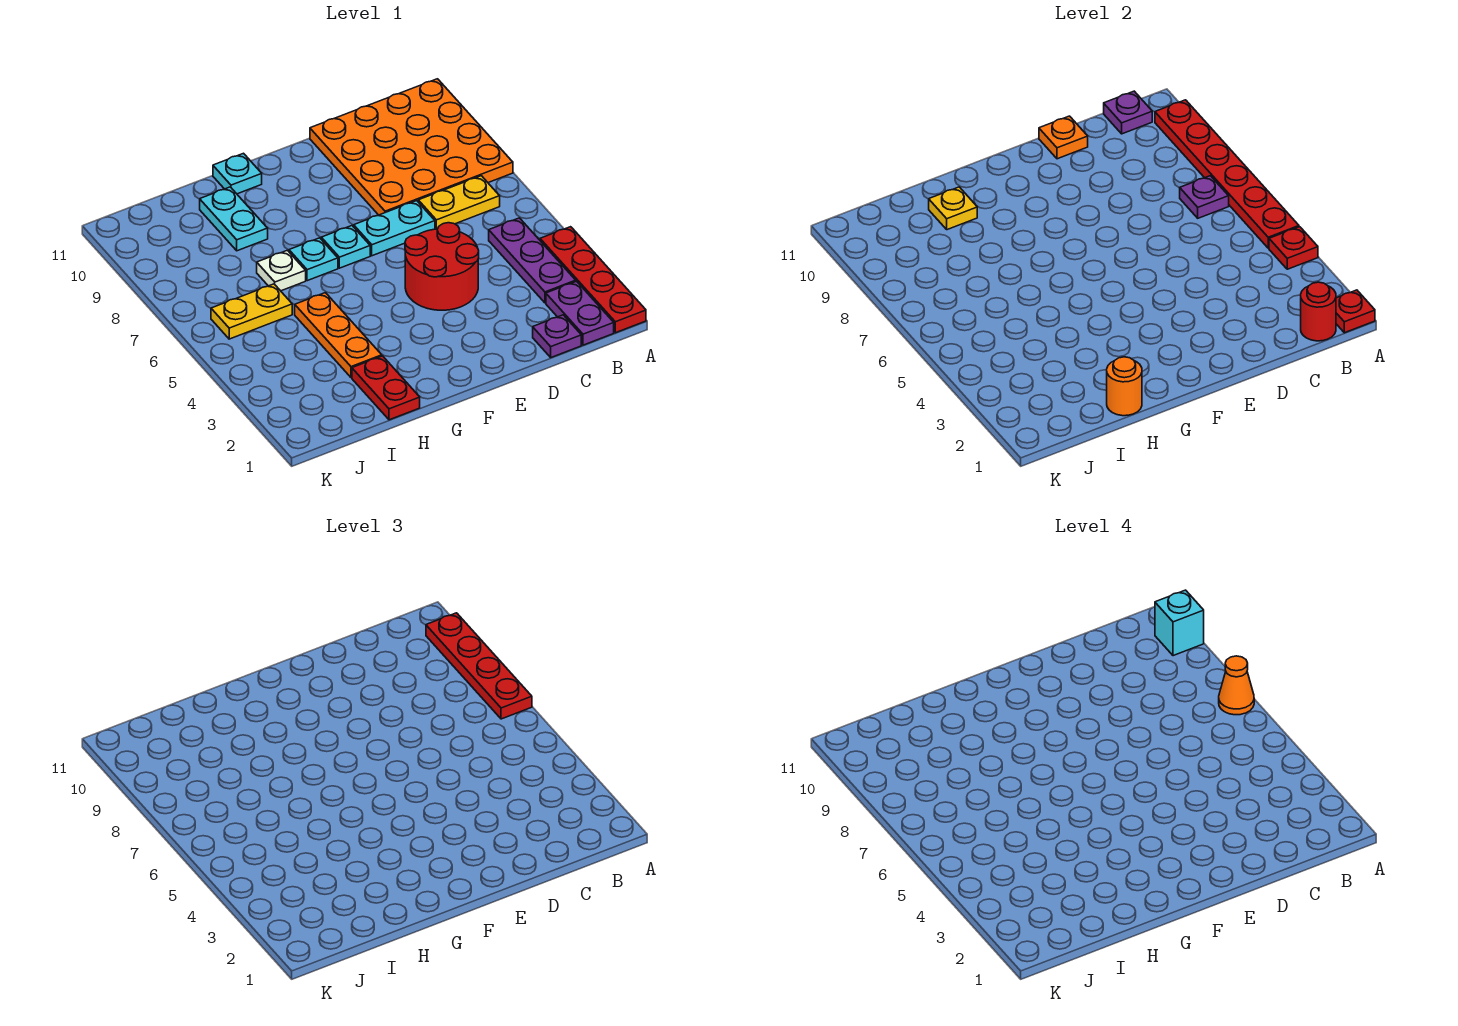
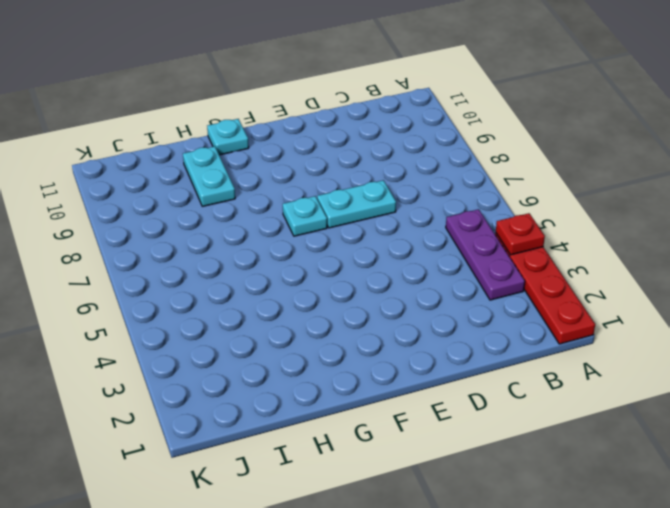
none -> orange 4x4 plate [310,79,513,215]
none -> purple 1x2 plate [546,281,614,345]
none -> yellow 1x2 plate [418,176,500,229]

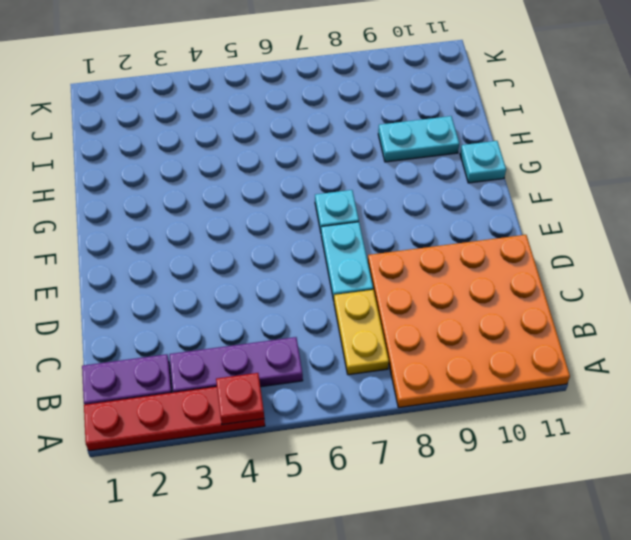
none -> purple 1x1 plate [533,315,581,357]
none -> red 2x2 round brick [405,223,479,310]
none -> cyan 1x1 plate [289,238,338,281]

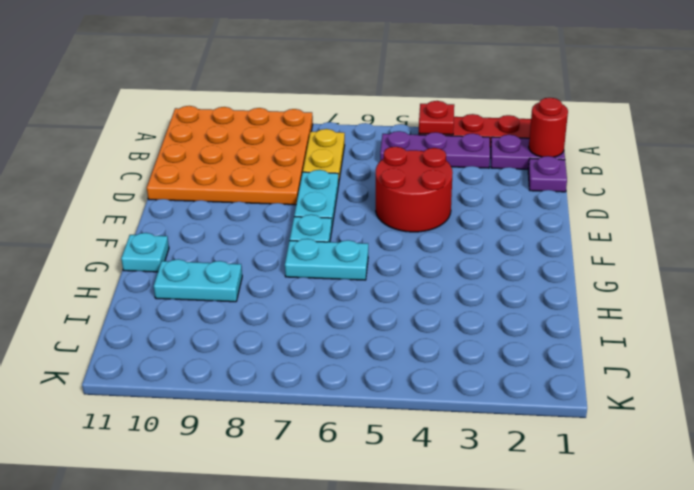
cyan 1x2 plate [285,239,368,280] -> cyan 1x1 plate [289,238,338,281]
none -> red 1x2 plate [352,356,420,420]
none -> orange 1x3 plate [295,293,382,378]
none -> white 1x1 plate [257,250,306,291]

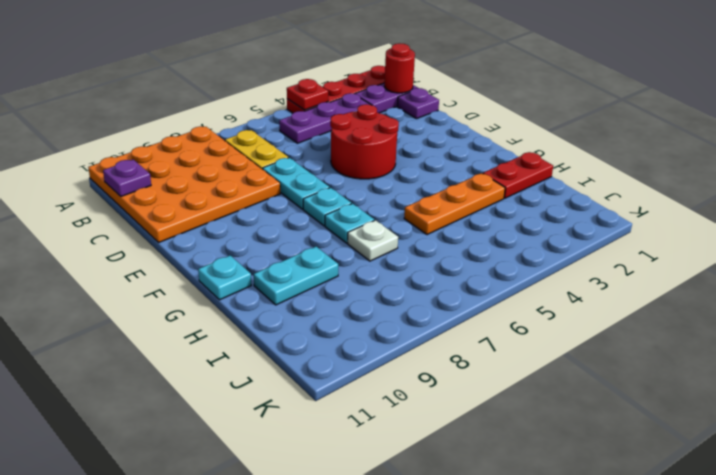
none -> yellow 1x2 plate [211,284,292,339]
none -> red 1x1 plate [1336,290,1375,333]
none -> red 1x6 plate [1155,100,1299,248]

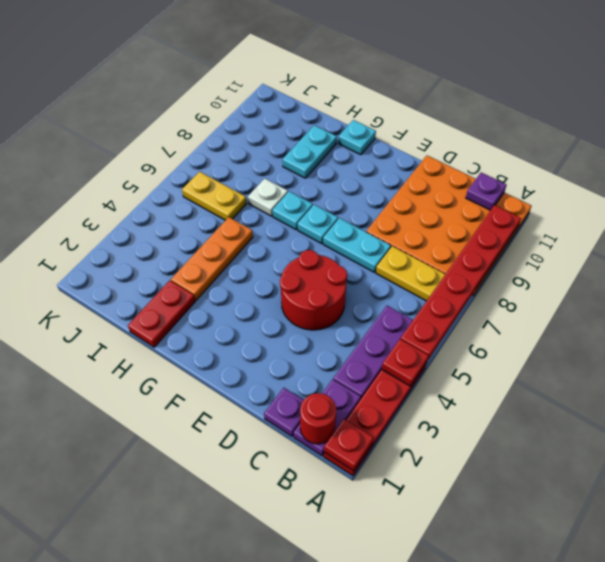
none -> purple 1x1 plate [1180,176,1229,218]
none -> orange 1x1 plate [1039,116,1088,159]
none -> orange 1x1 round brick [1107,357,1142,416]

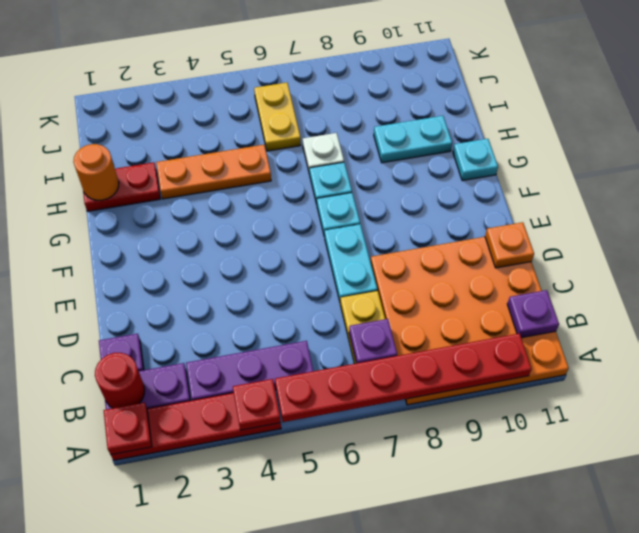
none -> red 2x2 round brick [405,223,479,310]
none -> yellow 1x1 plate [929,187,977,230]
none -> red 1x4 plate [426,613,532,719]

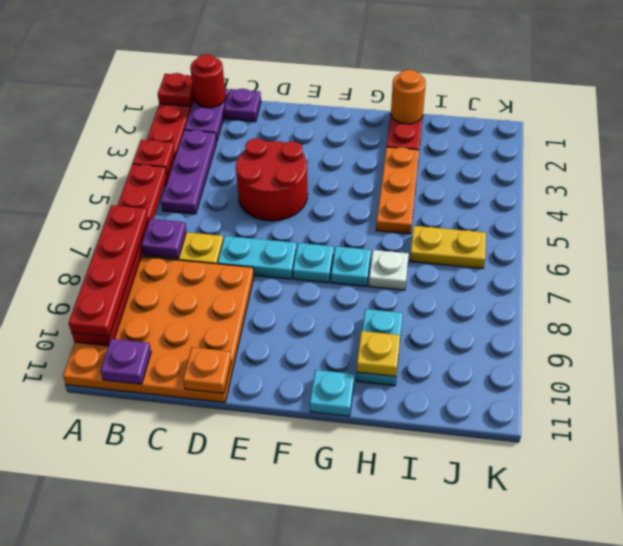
none -> orange 1x1 cone [1219,656,1254,715]
none -> cyan 1x1 brick [1155,590,1204,656]

